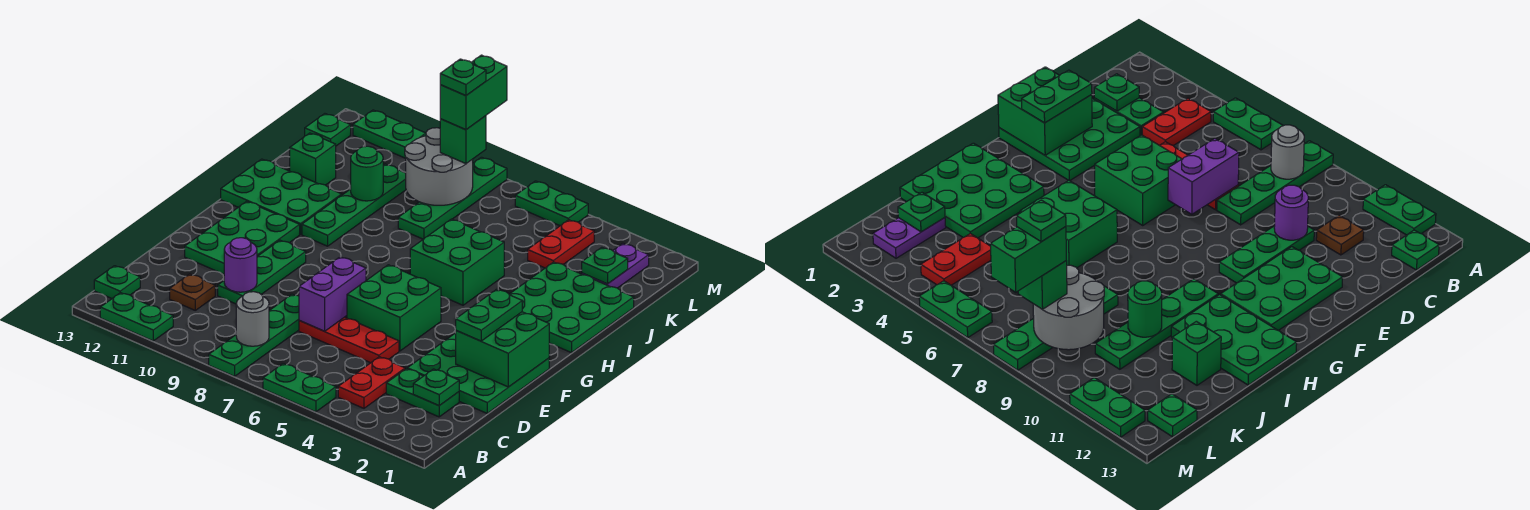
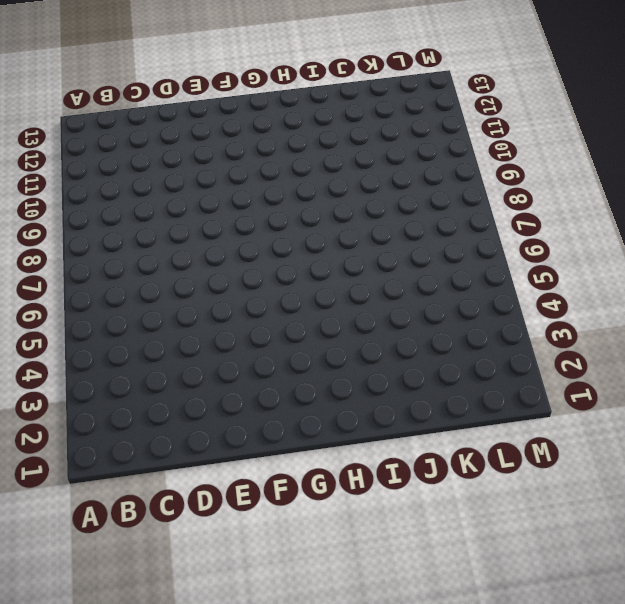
none -> green 1x2 plate [263,364,336,412]
none -> green 1x4 plate [209,294,299,376]
none -> green 1x2 plate [100,293,173,341]
none -> red 1x2 plate [338,357,405,408]

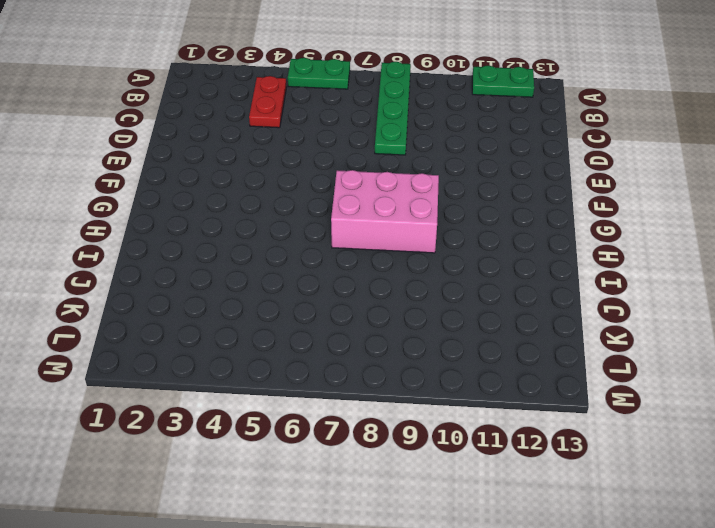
pink 2x3 brick [331,170,439,253] -> none
none -> green 1x1 plate [94,266,140,299]
none -> green 1x2 plate [386,369,459,417]
none -> brown 1x1 plate [170,274,215,310]
none -> green 3x3 plate [407,333,549,413]

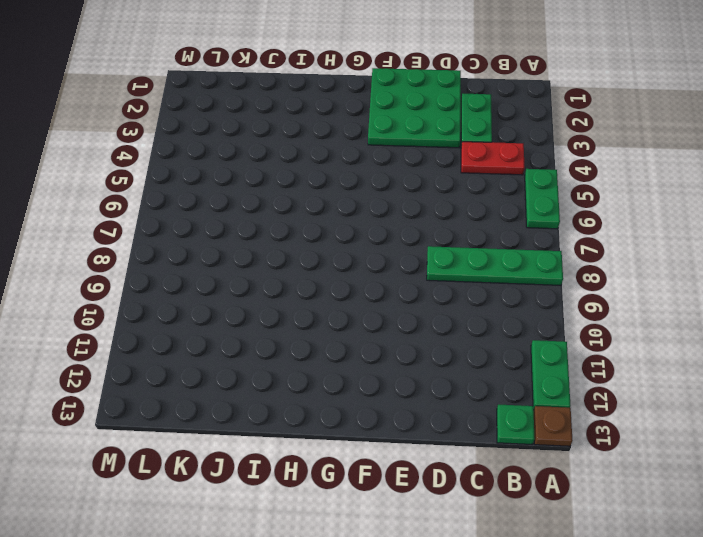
brown 1x1 plate [534,406,573,446] -> brown 1x1 plate moved to [170,274,215,310]
none -> red 1x3 plate [299,317,399,363]
none -> green 1x3 plate [218,240,306,304]
none -> green 2x2 brick [347,265,441,351]
none -> green 2x3 plate [185,201,300,274]

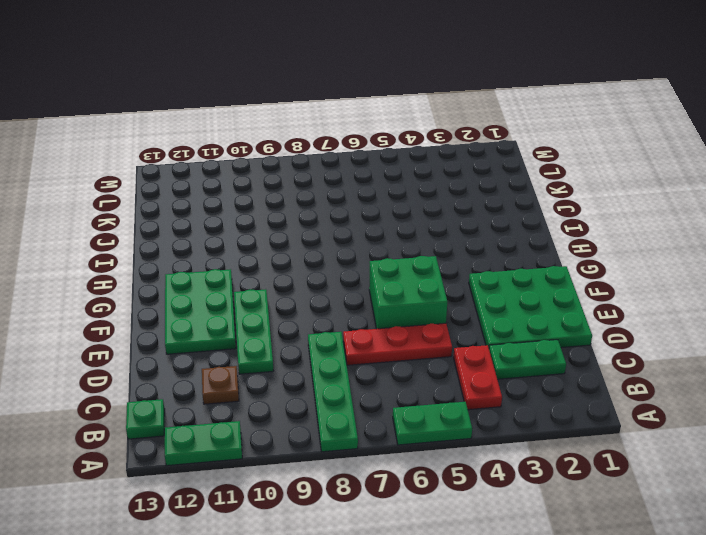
none -> green 3x3 plate [509,262,634,353]
none -> green 2x2 brick [410,219,504,305]
none -> green 1x4 plate [302,164,406,246]
none -> green 2x3 plate [221,159,342,234]

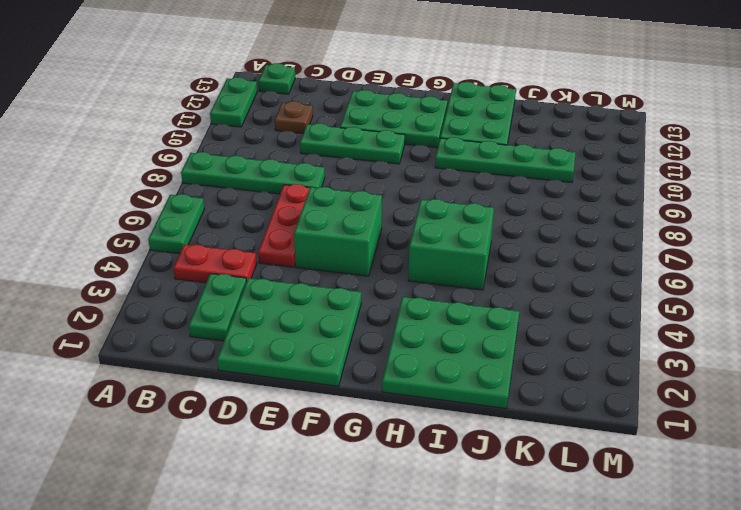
none -> green 1x4 plate [398,157,507,239]
none -> green 1x1 brick [290,133,336,185]
none -> purple 1x2 plate [582,244,649,288]
none -> red 1x2 plate [528,220,594,268]

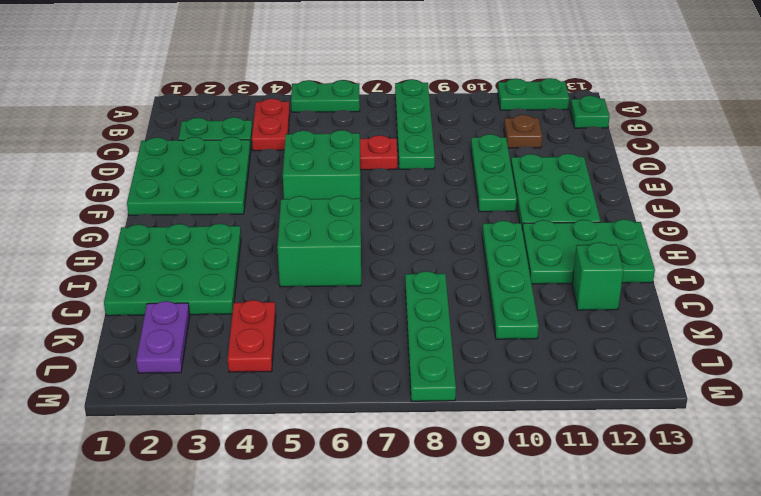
none -> green 1x1 plate [305,114,351,146]
none -> green 1x2 plate [515,181,588,226]
none -> green 1x2 plate [353,110,426,158]
none -> grey 1x1 round brick [236,292,269,346]

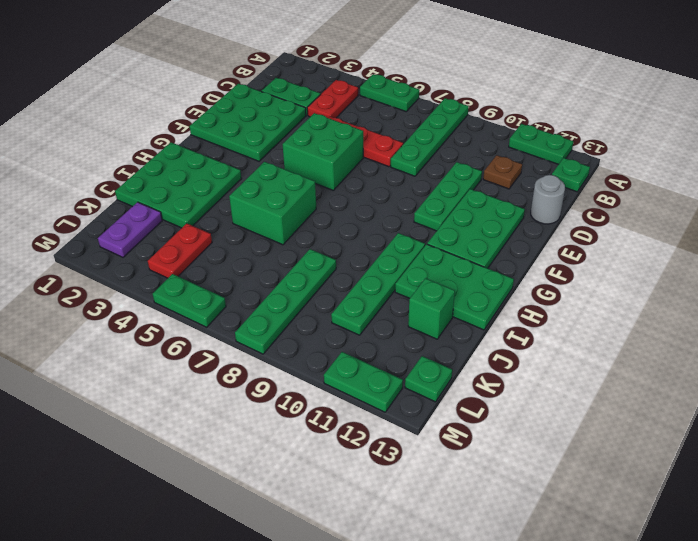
grey 1x1 round brick [531,175,565,224] -> grey 1x1 round brick moved to [236,292,269,346]
none -> green 1x1 plate [413,369,459,406]
none -> purple 1x2 brick [299,257,366,331]
none -> purple 1x1 round brick [224,238,257,292]
none -> green 2x2 brick [456,312,549,387]

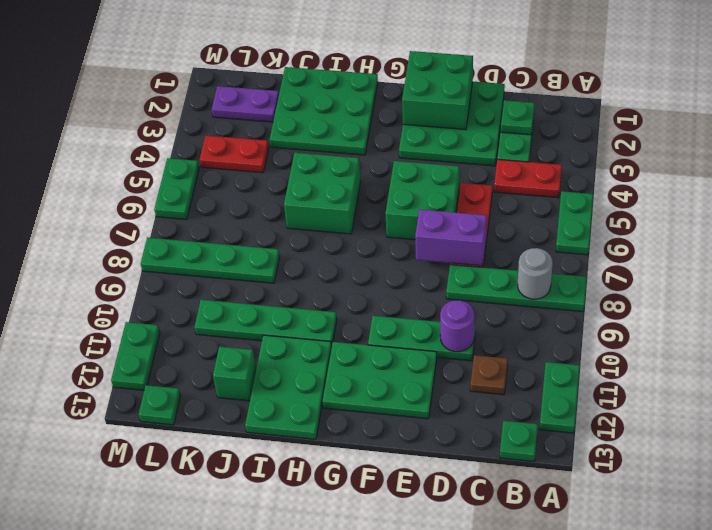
none -> green 1x1 round brick [351,146,383,201]
none -> green 1x1 plate [582,247,628,284]
none -> grey 2x2 round brick [405,128,473,205]
none -> green 1x2 plate [456,289,522,341]

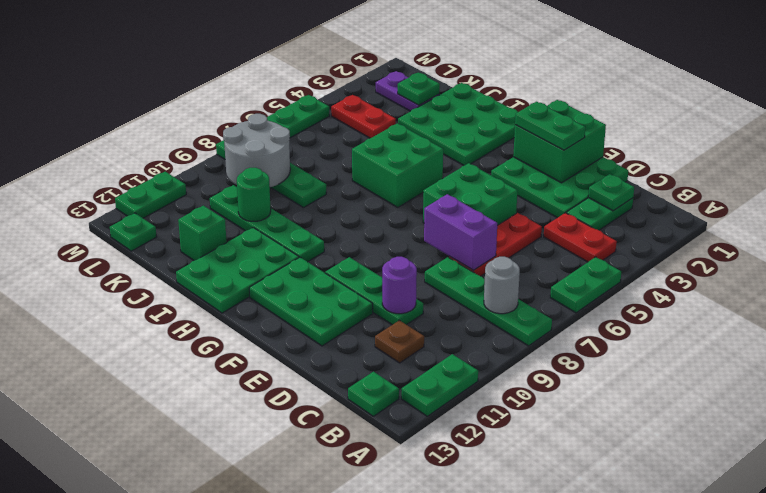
none -> green 1x1 brick [440,116,486,164]
none -> green 1x2 brick [440,55,507,130]
none -> green 1x1 plate [440,59,486,96]

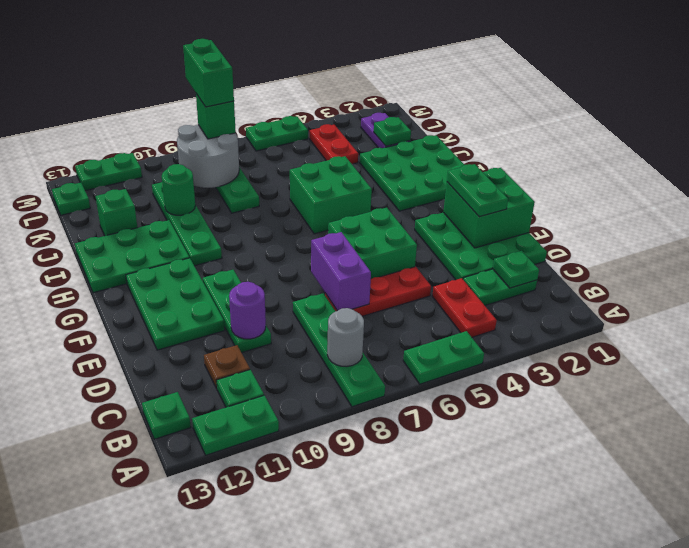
green 1x1 plate [216,370,264,407] -> green 1x1 plate moved to [440,59,486,96]

